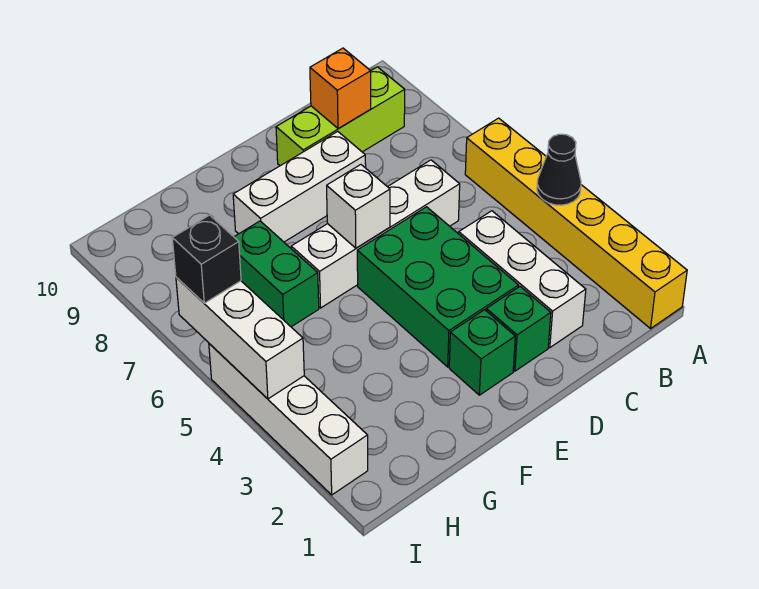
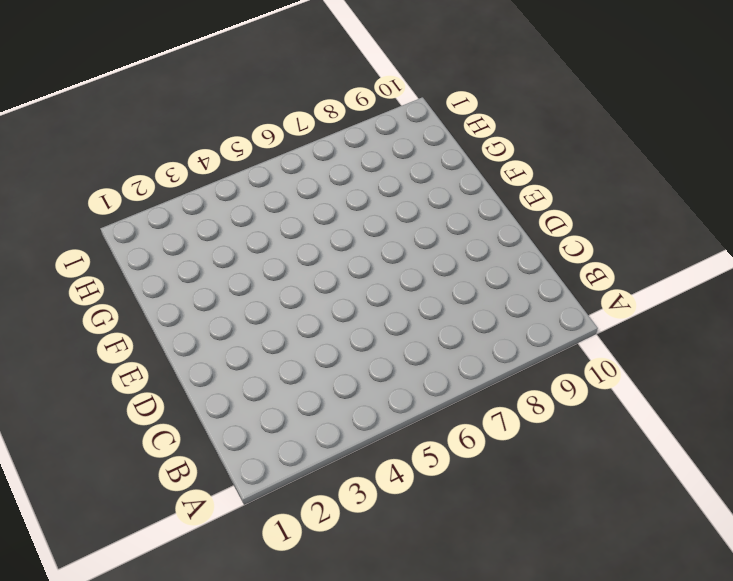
none -> yellow 1x6 brick [465,118,687,328]
none -> lime 1x3 brick [276,67,405,166]
none -> white 1x3 brick [459,211,586,348]

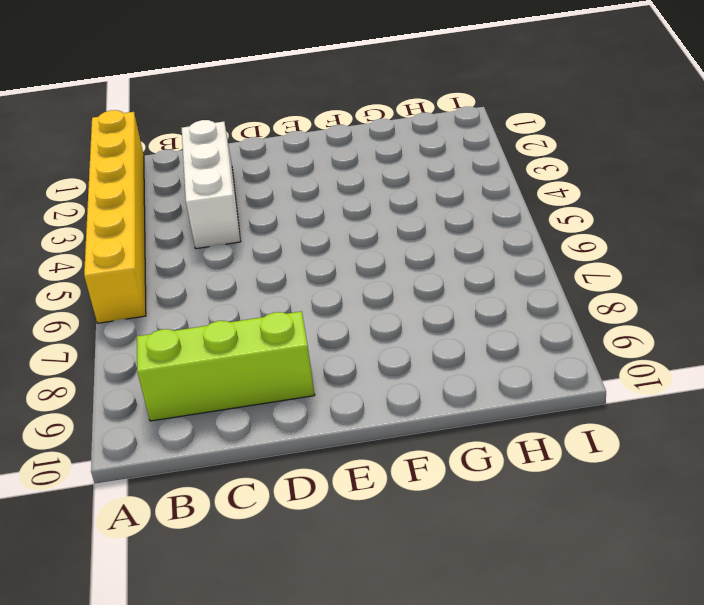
none -> white 1x4 brick [291,160,460,308]
none -> green 1x1 brick [486,287,551,371]
none -> green 2x3 brick [357,207,519,367]

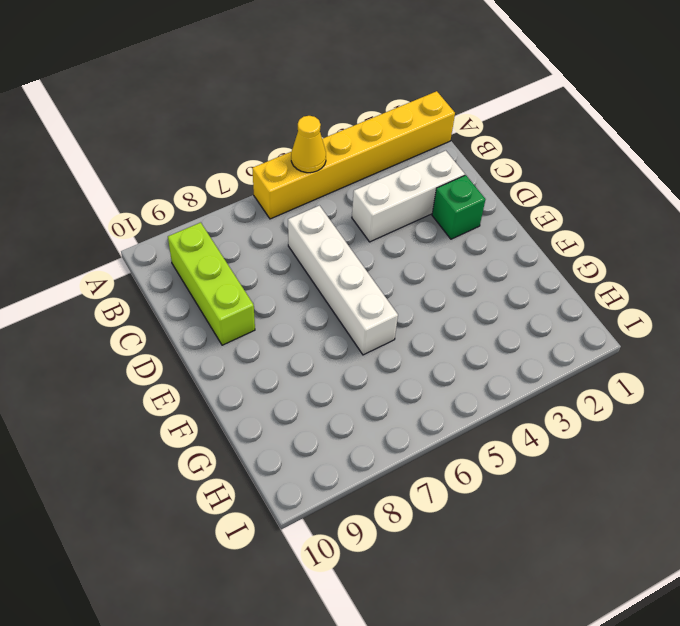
yellow 1x1 cone [291,116,326,173] -> none
none -> green 2x3 brick [357,207,519,367]
none -> white 1x3 brick [233,131,366,242]
none -> green 1x1 brick [449,310,515,395]

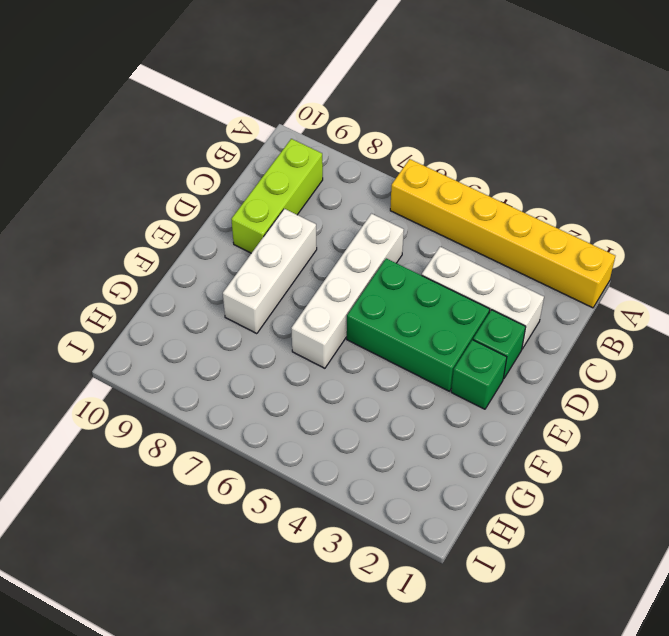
none -> green 1x2 brick [234,221,319,327]
none -> white 1x4 brick [209,344,368,495]
none -> black 1x1 cone [537,134,581,205]

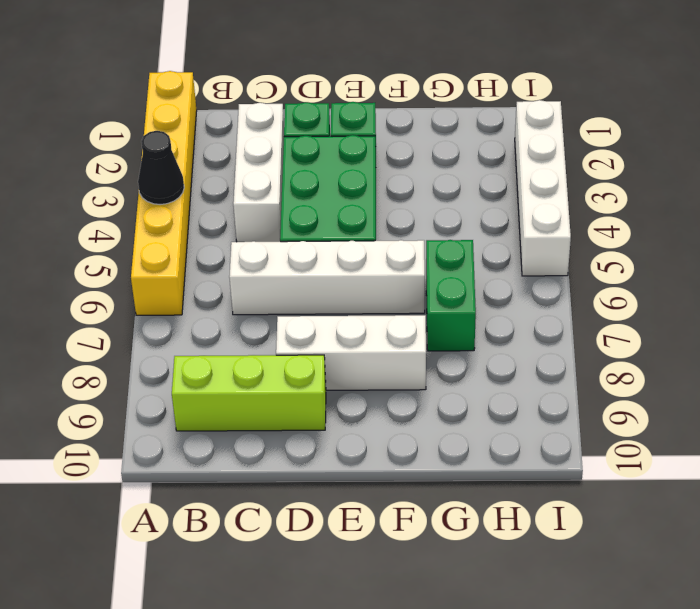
none -> orange 1x1 brick [310,48,371,129]
none -> white 1x1 brick [327,165,390,248]
none -> white 1x3 brick [176,277,304,399]

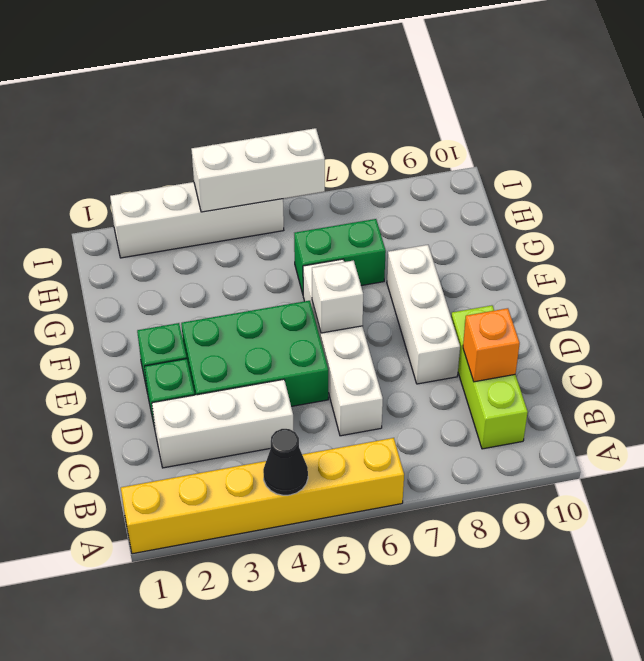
none -> black 1x1 brick [172,215,241,303]

